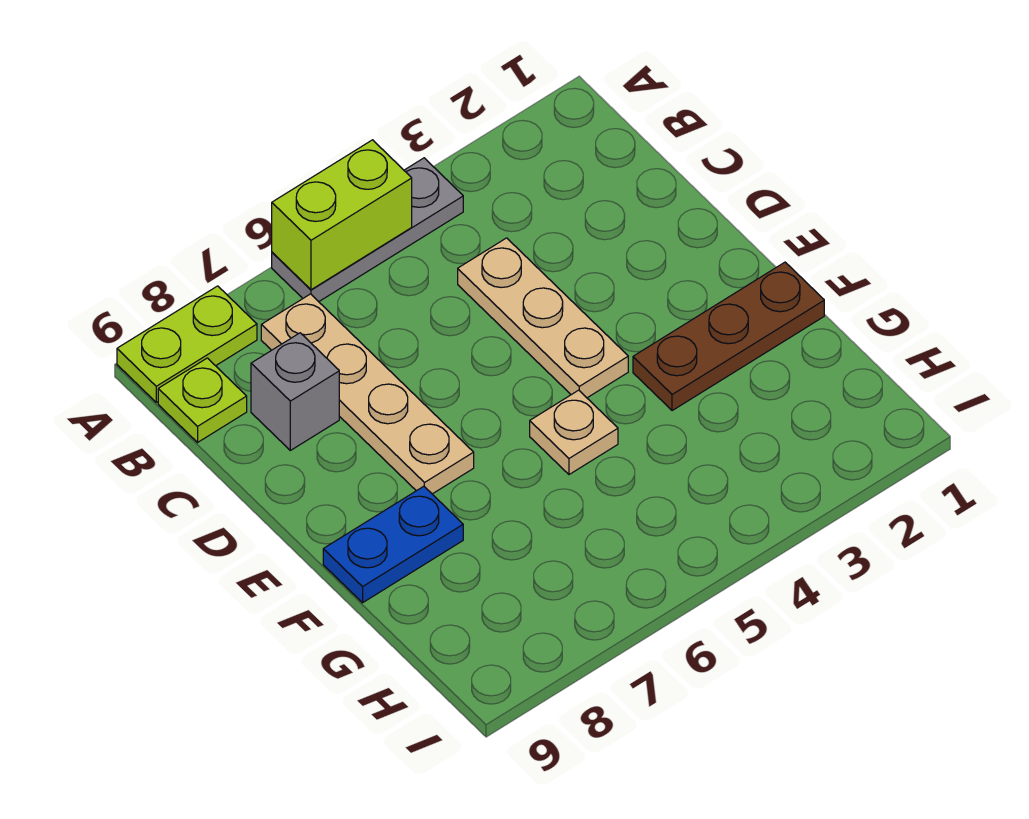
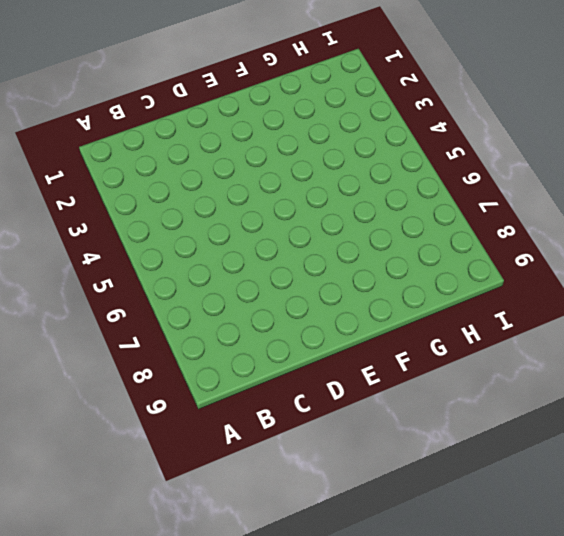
none -> grey 1x3 plate [272,158,463,302]
none -> lime 1x2 plate [117,286,257,402]

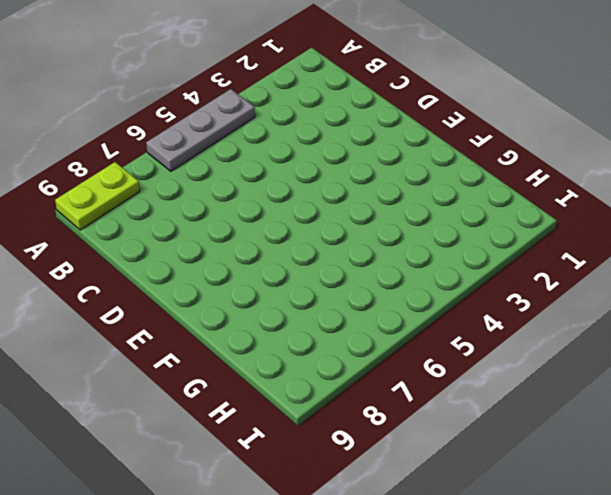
none -> tan 1x4 plate [261,294,474,494]
none -> lime 1x1 plate [158,358,247,442]

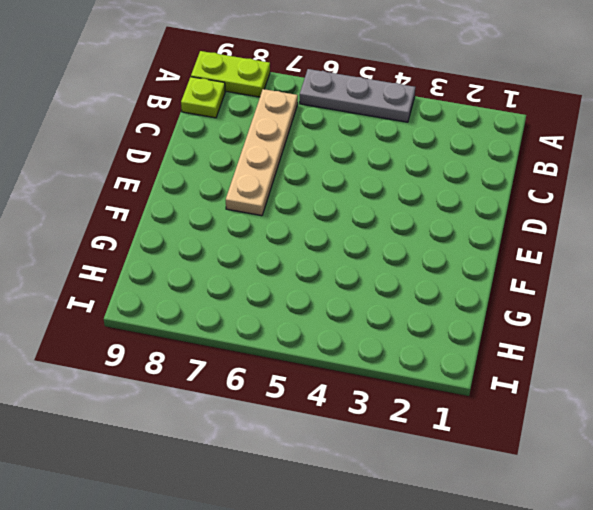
none -> tan 1x3 plate [458,238,628,398]
none -> grey 1x1 brick [251,333,339,450]

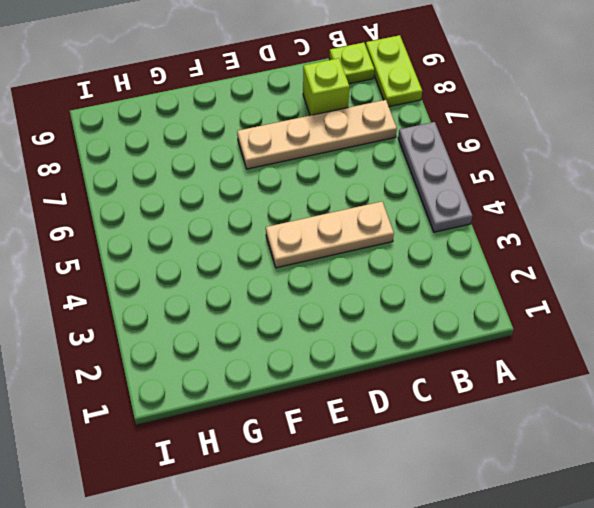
lime 1x1 brick [303,58,350,115] -> grey 1x1 brick [251,333,339,450]
none -> brown 1x3 plate [633,262,824,411]
none -> tan 1x1 plate [530,390,618,474]

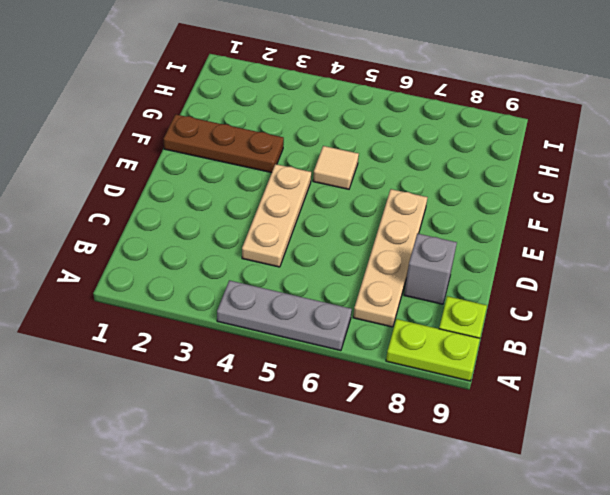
tan 1x1 tile [313,146,359,189] -> tan 1x1 plate [530,390,618,474]
none -> blue 1x2 plate [323,486,463,603]
none -> lime 1x2 brick [272,140,412,290]

